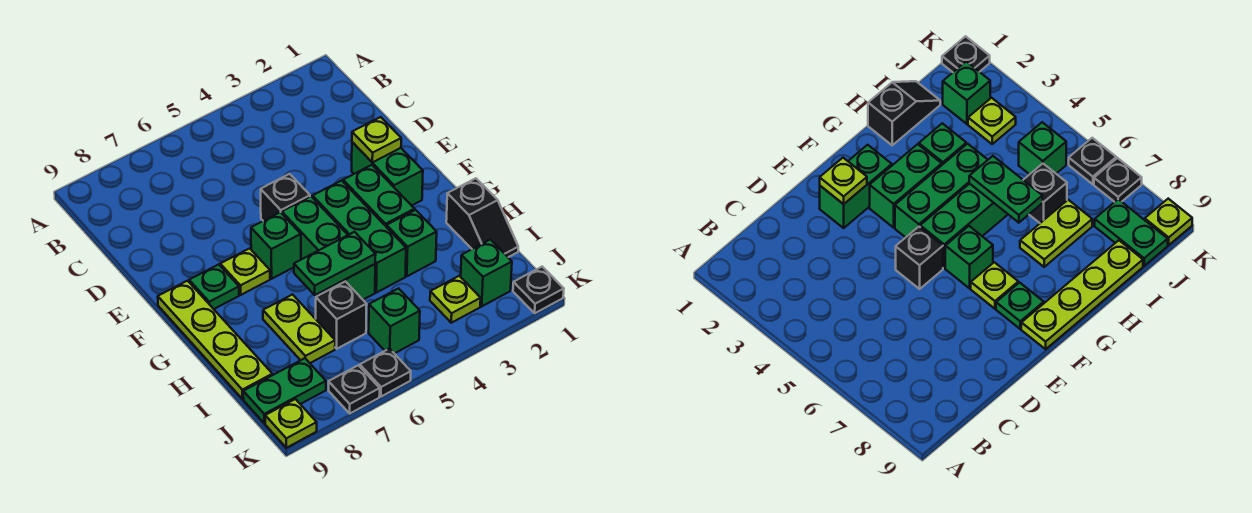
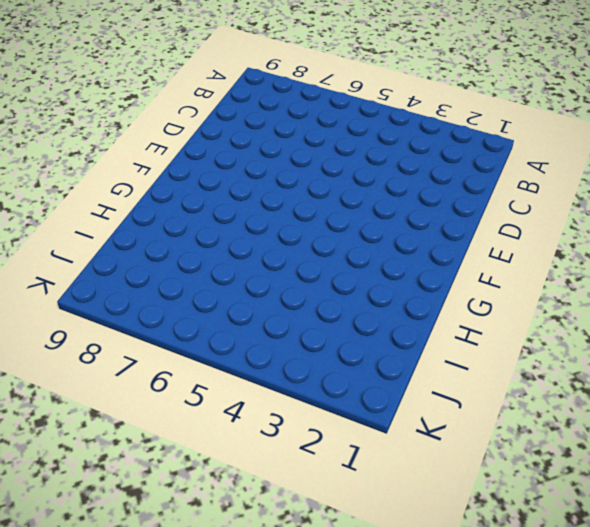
none -> green 1x2 brick [352,142,423,205]
none -> black 1x1 brick [261,174,310,221]
none -> green 1x2 brick [343,165,415,227]

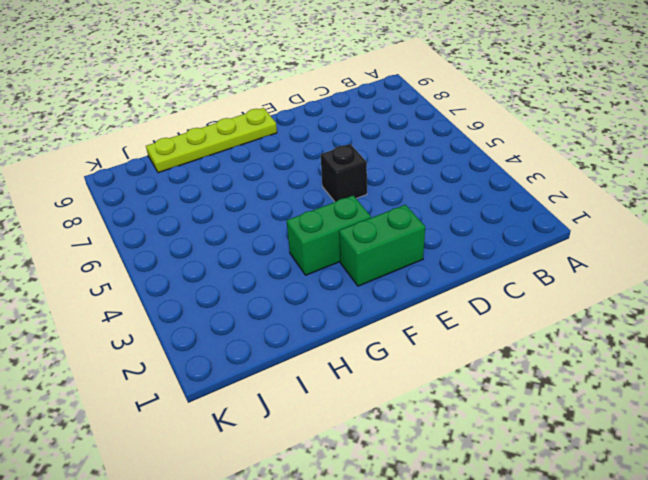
none -> green 1x3 brick [313,181,406,293]
none -> green 1x3 brick [282,197,375,300]
none -> green 1x1 brick [251,212,301,279]

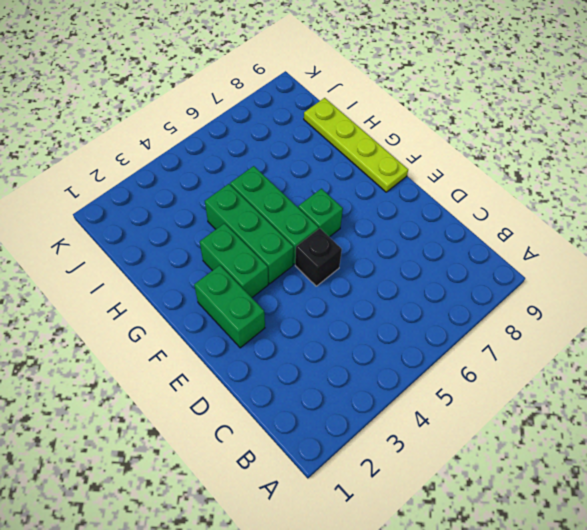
none -> lime 1x1 plate [220,248,270,295]
none -> green 1x1 plate [189,264,239,309]
none -> black 1x2 slope [446,178,518,257]

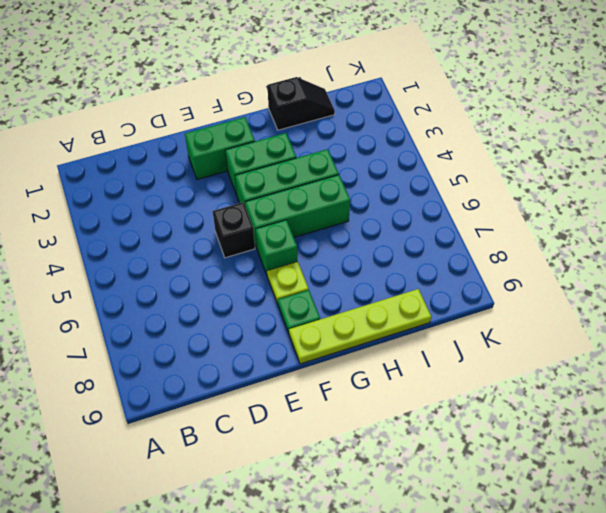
none -> green 1x1 brick [387,210,437,276]
none -> lime 1x2 plate [263,295,335,363]
none -> black 1x1 brick [316,281,367,349]

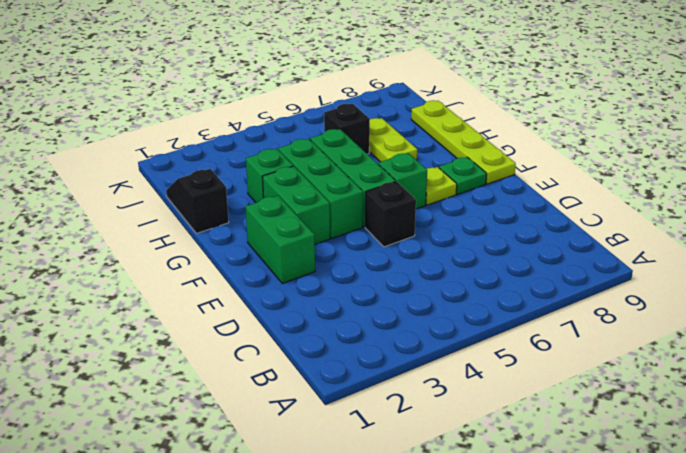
none -> green 1x1 brick [461,240,512,306]
none -> lime 1x1 plate [430,276,481,323]
none -> green 1x1 brick [369,288,420,354]

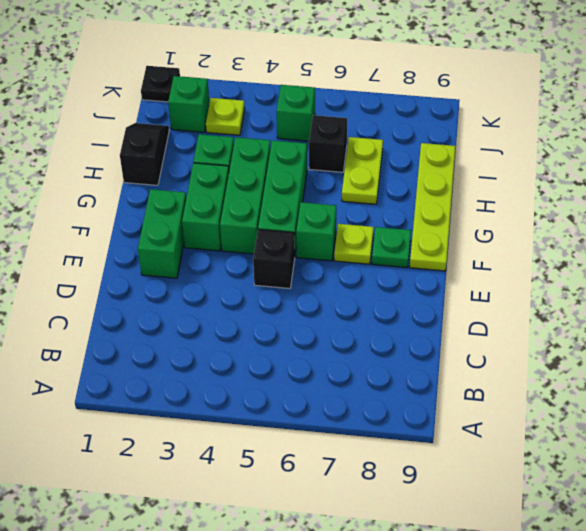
none -> green 1x2 plate [243,358,326,423]
none -> black 1x1 plate [360,349,411,397]
none -> black 1x1 plate [329,365,380,413]

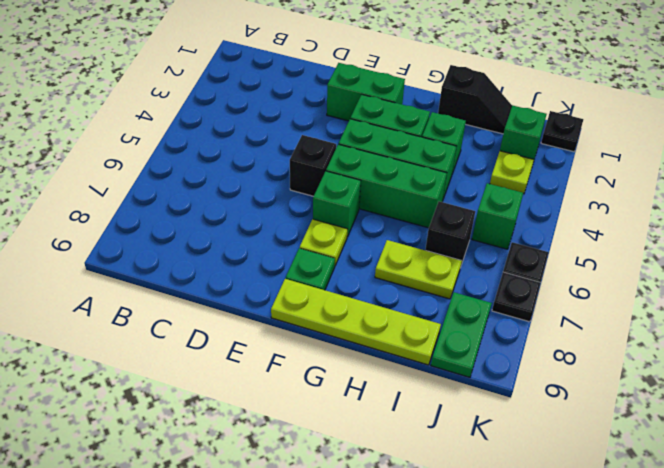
none -> lime 1x1 plate [265,399,317,448]
none -> lime 1x1 plate [352,117,401,162]
none -> green 1x2 plate [294,232,376,295]

